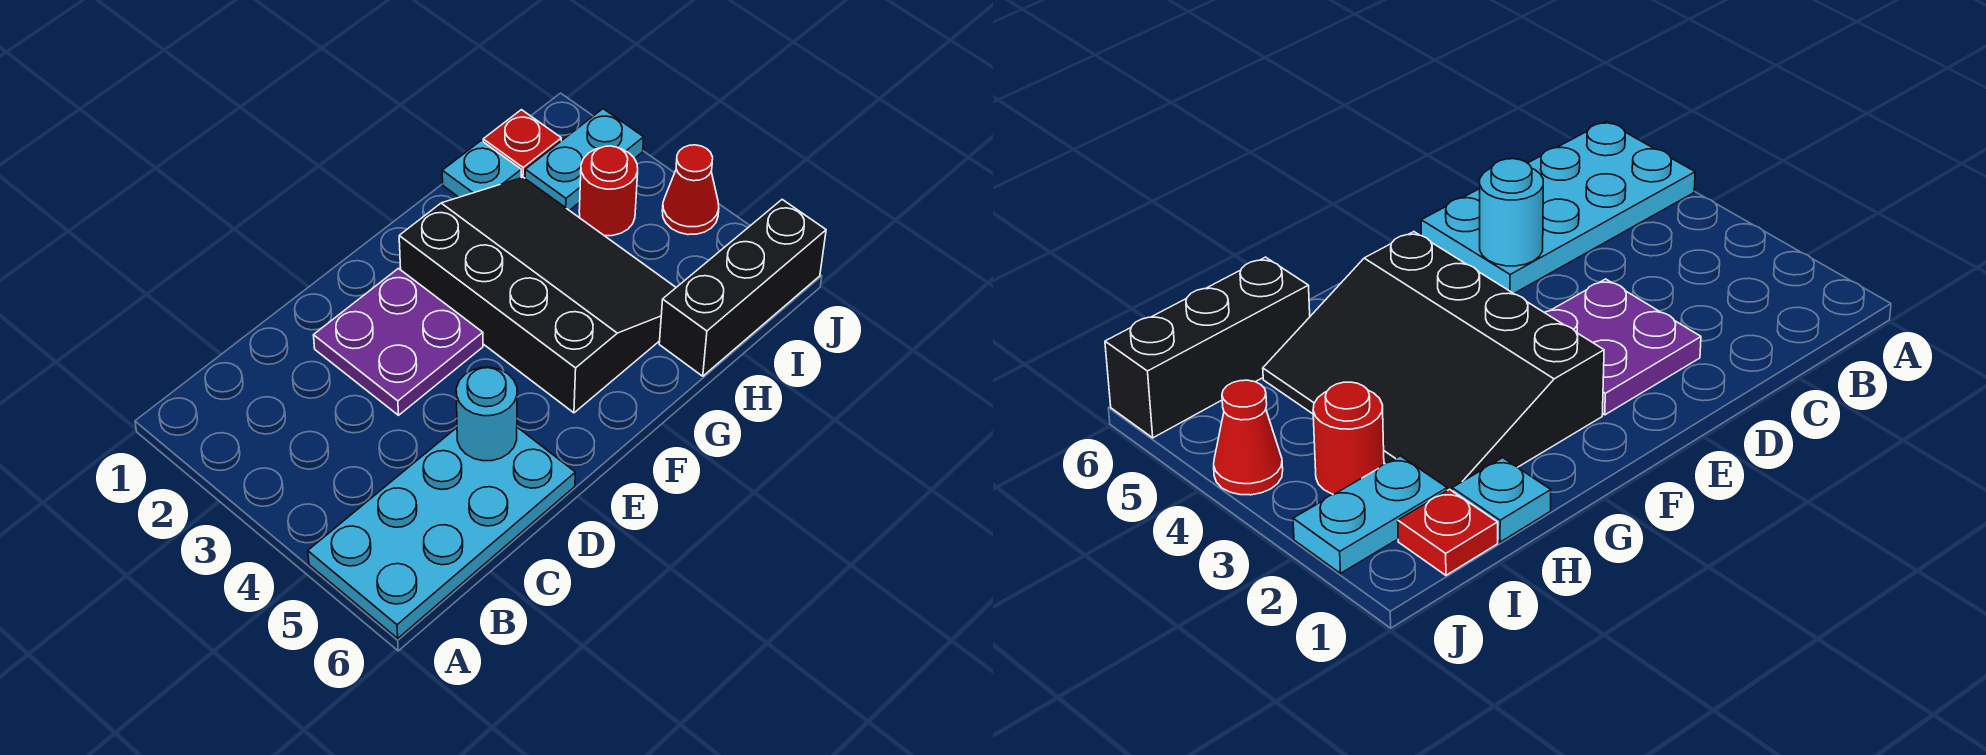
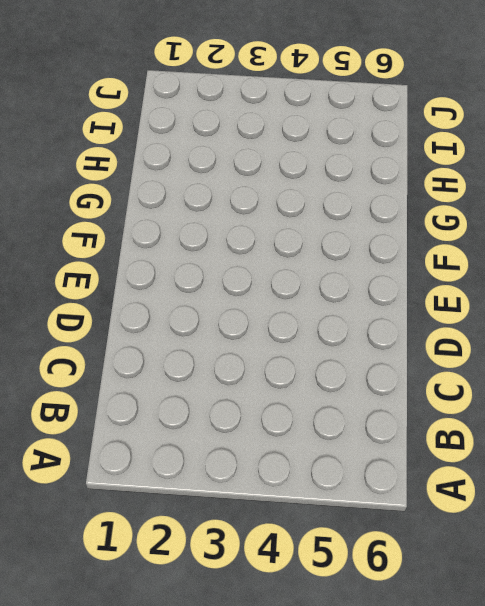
none -> cyan 2x4 plate [308,427,575,638]
none -> purple 2x2 plate [314,268,483,415]

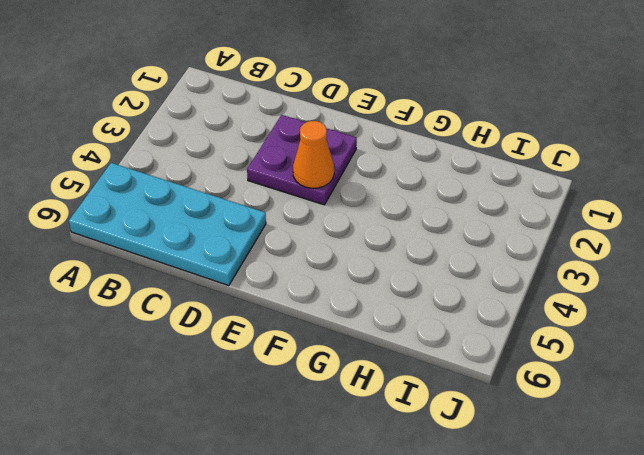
orange 1x1 cone [293,121,334,188] -> none
none -> black 3x4 slope [399,177,676,413]
none -> cyan 1x1 plate [442,141,521,197]

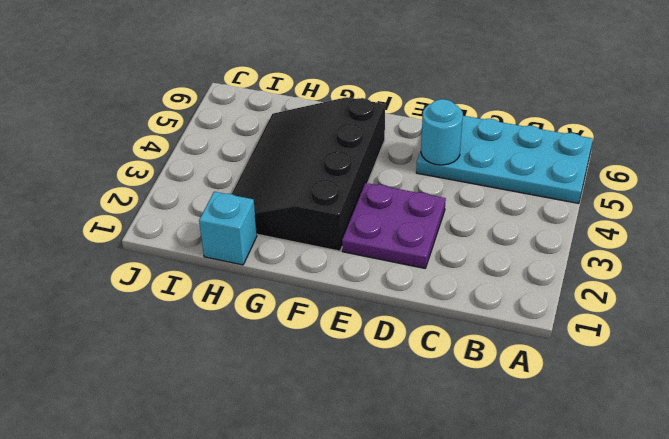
cyan 1x1 brick [199,192,257,265] -> cyan 1x1 plate [442,141,521,197]
none -> black 1x3 brick [659,200,826,376]
none -> red 1x1 plate [483,110,561,178]

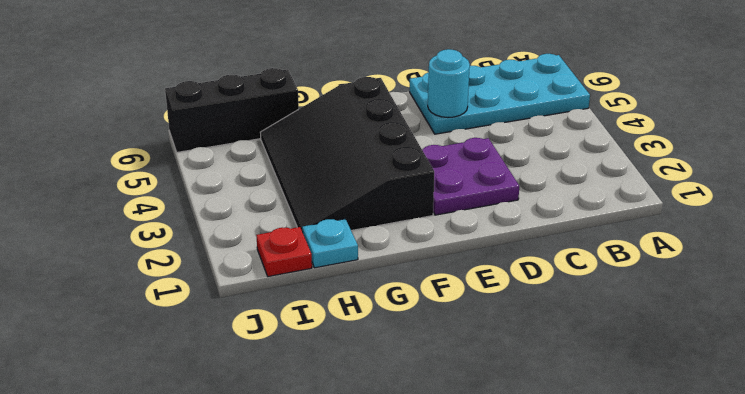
none -> cyan 1x2 plate [525,109,644,210]
none -> red 1x1 round brick [579,146,638,236]

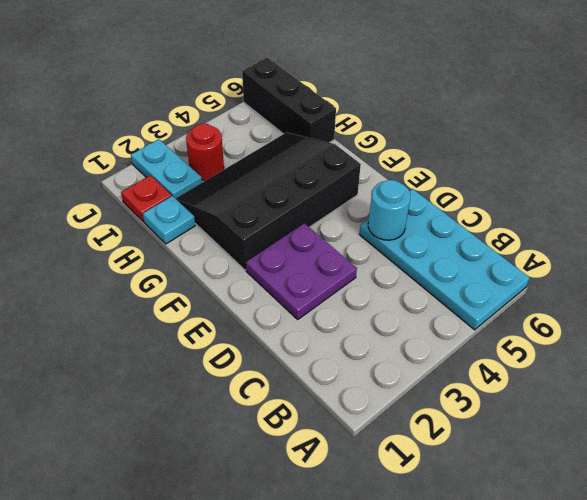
none -> red 1x1 cone [662,145,719,235]

